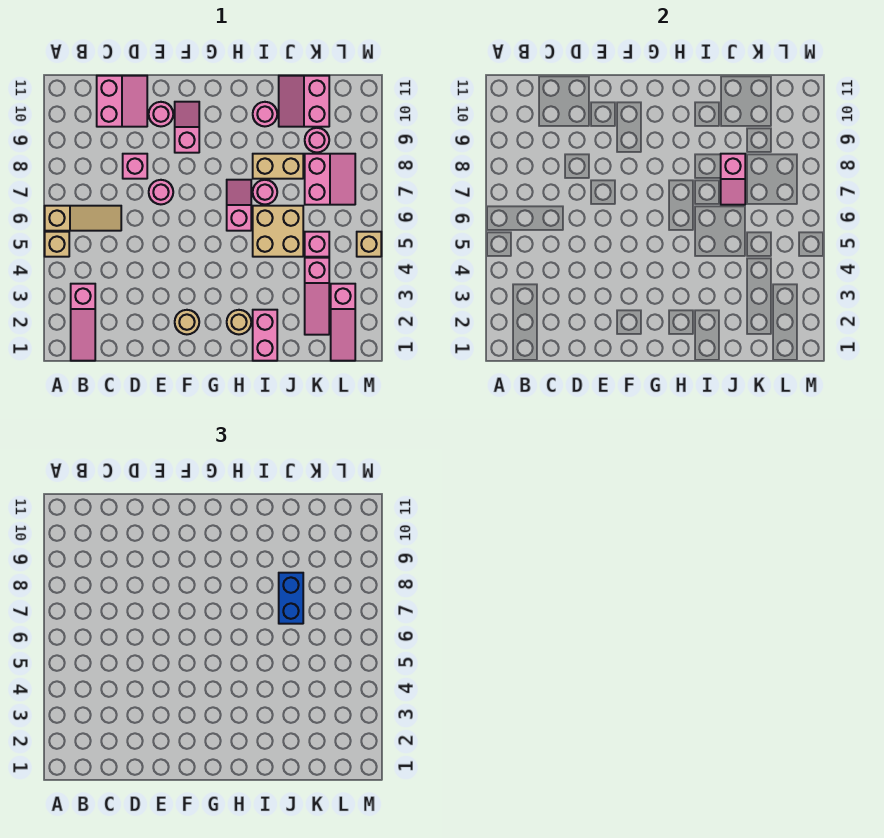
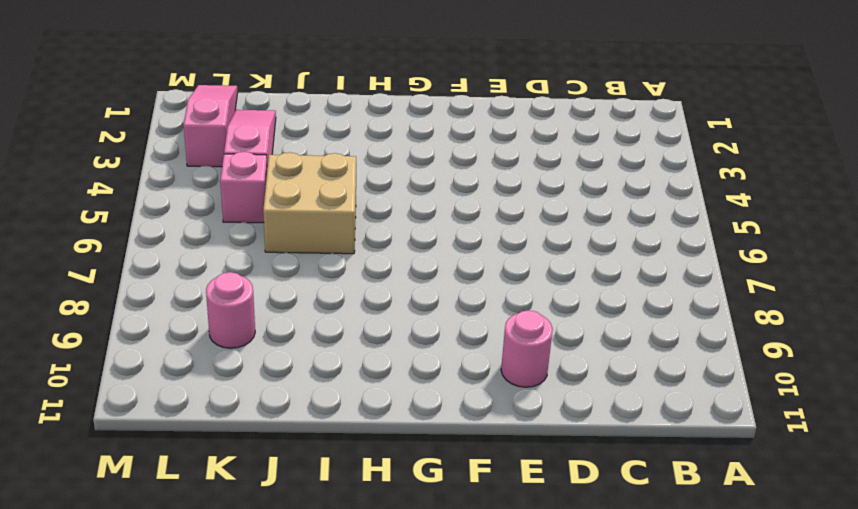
none -> tan 1x1 brick [45,232,69,257]
none -> tan 1x3 slope [45,206,121,231]
none -> pink 1x3 slope [71,284,95,361]

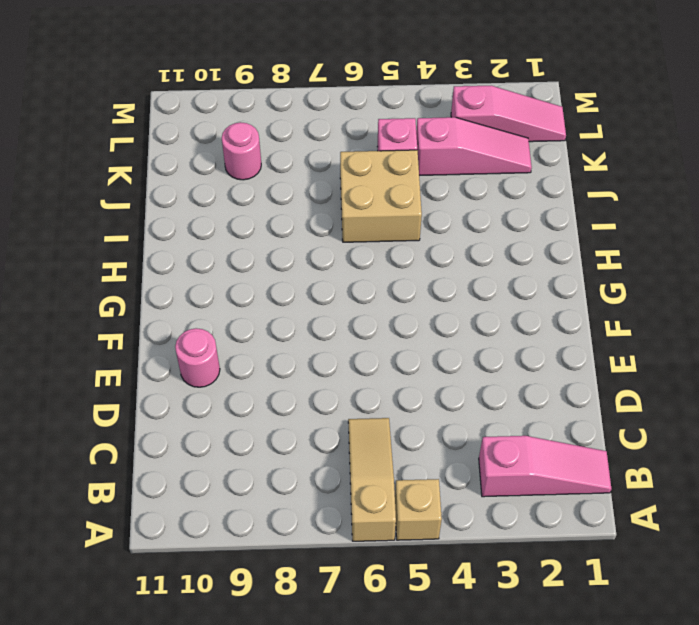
none -> pink 2x2 slope [97,76,147,127]
none -> pink 1x1 brick [123,154,147,179]
none -> pink 1x1 round brick [149,180,173,204]

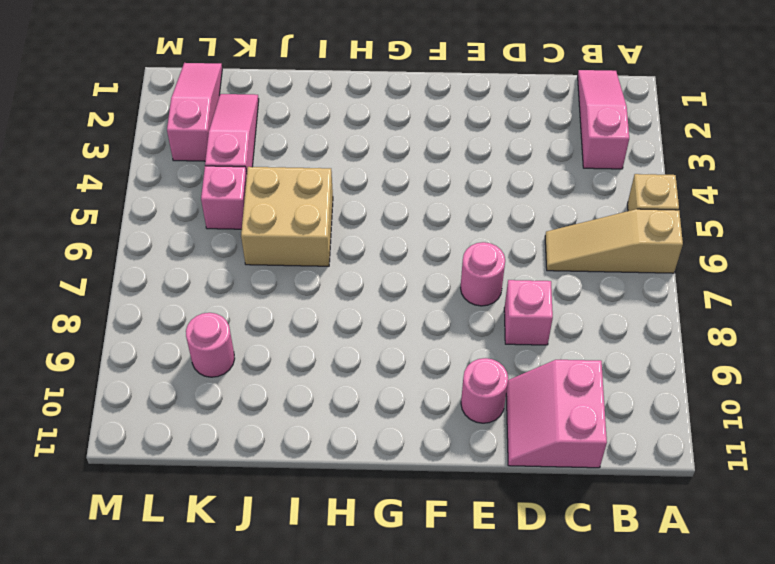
none -> tan 1x1 round brick [175,310,199,334]
none -> pink 1x2 slope [175,102,199,153]
none -> tan 1x1 round brick [227,310,251,334]

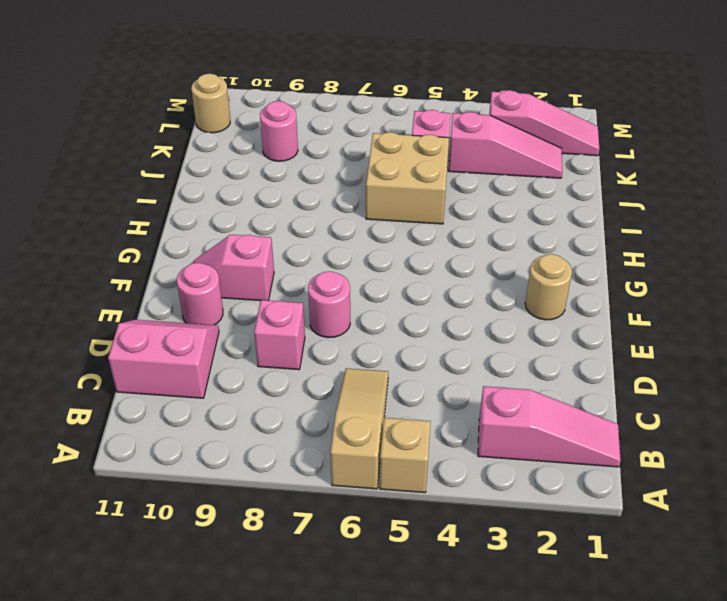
tan 1x1 round brick [191,74,230,133] -> tan 1x1 round brick moved to [227,310,251,334]
none -> pink 1x2 slope [227,180,251,231]
none -> pink 1x2 brick [253,310,277,361]
none -> pink 1x1 round brick [253,180,277,204]

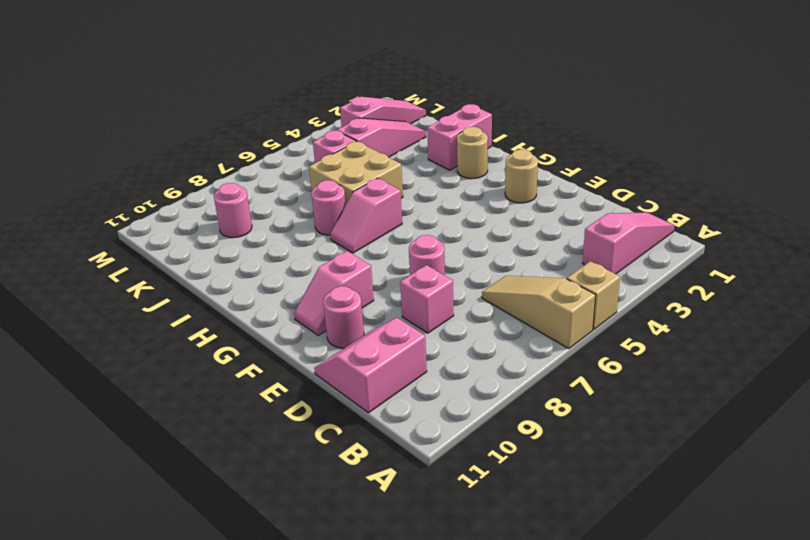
none -> tan 1x2 brick [253,154,303,179]
none -> pink 1x1 round brick [253,102,277,126]
none -> pink 2x2 slope [279,76,329,127]

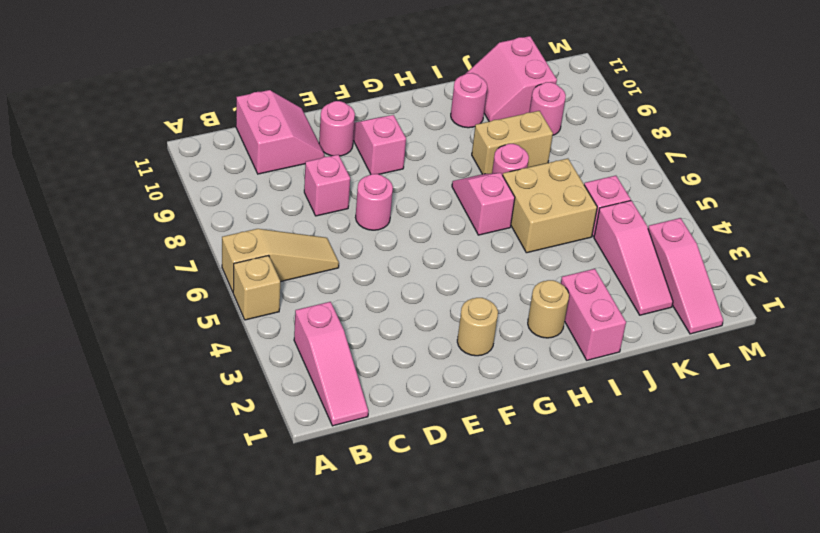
none -> pink 2x2 slope [305,154,355,205]
none -> tan 1x1 brick [357,232,381,257]
none -> pink 1x2 slope [721,154,745,205]

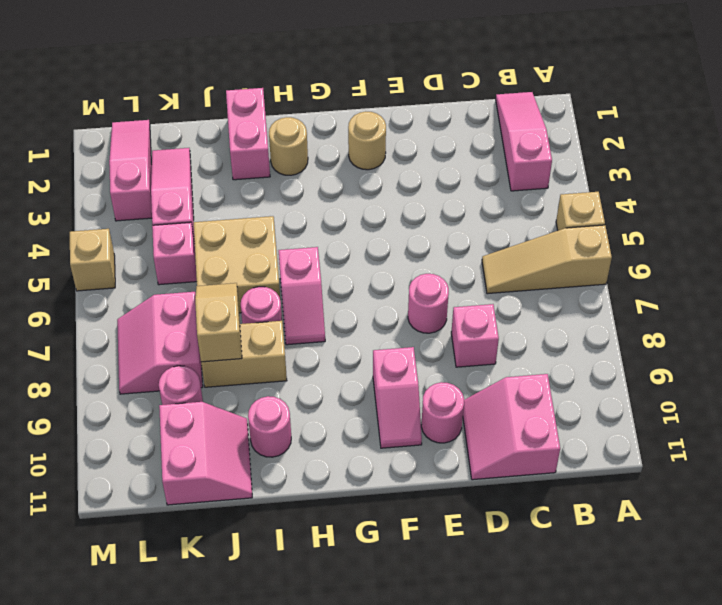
tan 1x2 slope [195,283,242,362] -> pink 1x2 slope [721,154,745,205]
none -> blue 1x2 brick [279,573,303,624]

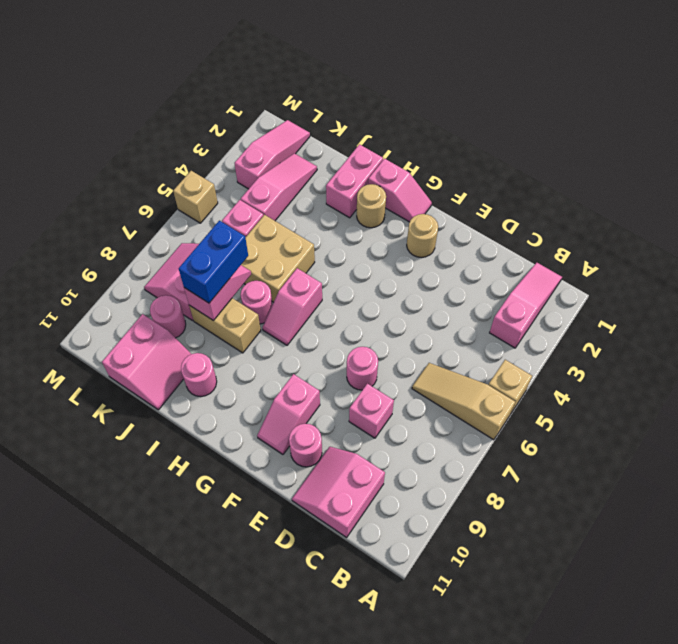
pink 1x2 slope [368,159,432,222] -> none

